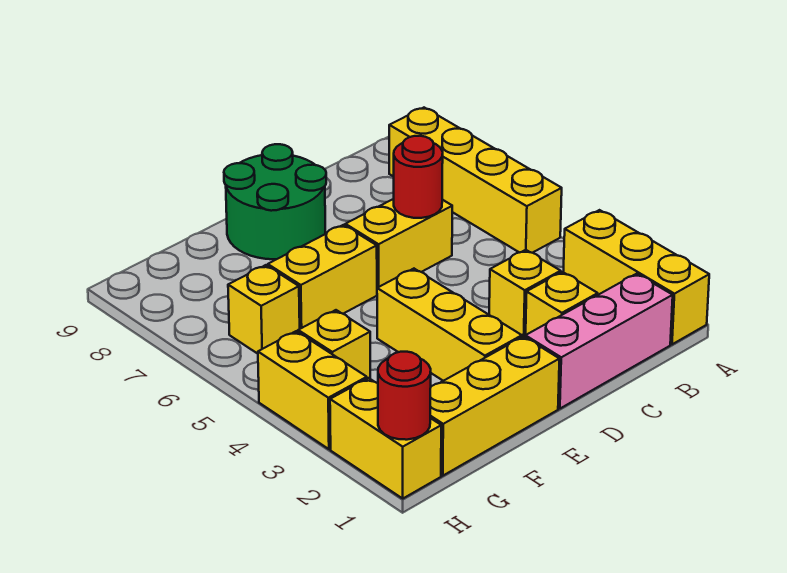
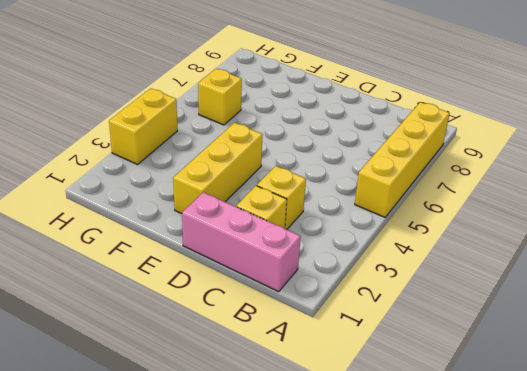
none -> yellow 1x3 brick [563,210,709,344]
none -> yellow 1x2 brick [345,199,452,288]
none -> green 2x2 round brick [224,144,326,259]

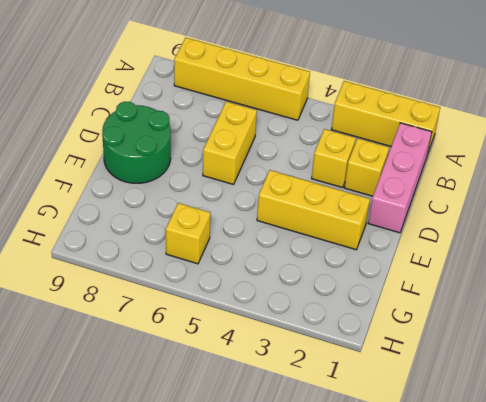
none -> yellow 1x3 brick [430,336,559,476]
none -> yellow 1x2 brick [268,225,377,329]
none -> yellow 1x1 brick [298,310,370,378]

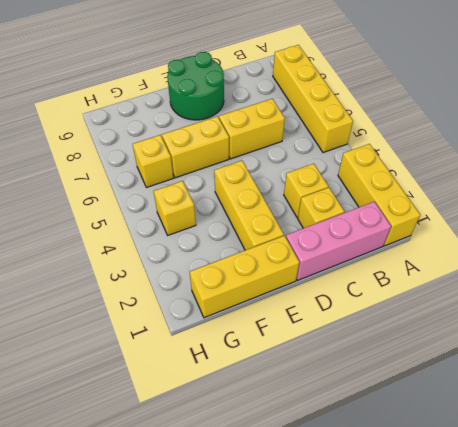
none -> yellow 1x2 brick [330,378,441,498]
none -> yellow 1x2 brick [258,331,367,449]
none -> red 1x1 round brick [394,136,443,218]

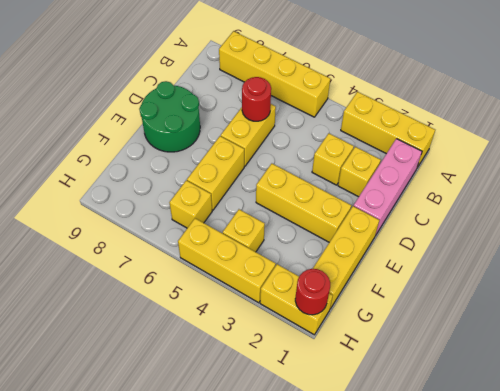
yellow 1x3 brick [178,218,276,303] -> yellow 1x2 brick [258,331,367,449]

